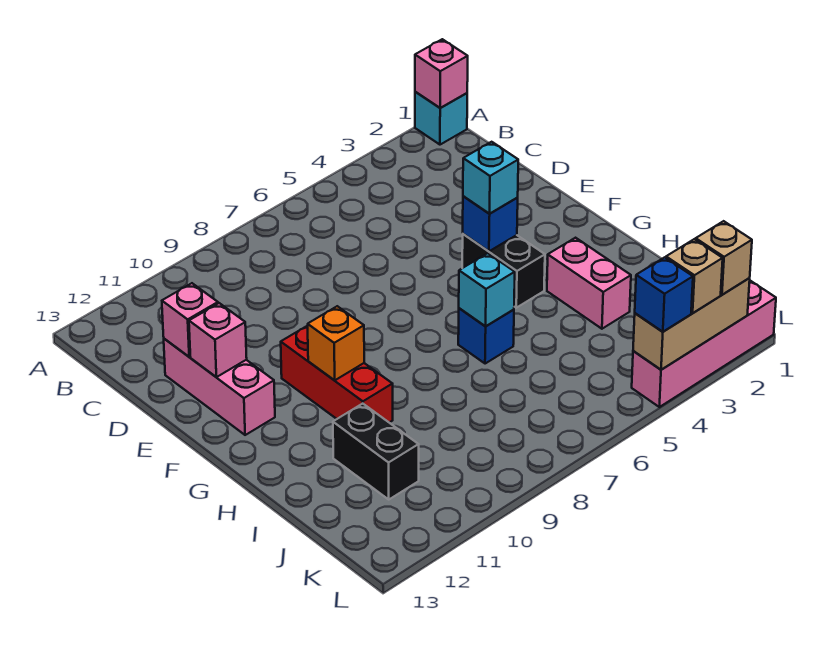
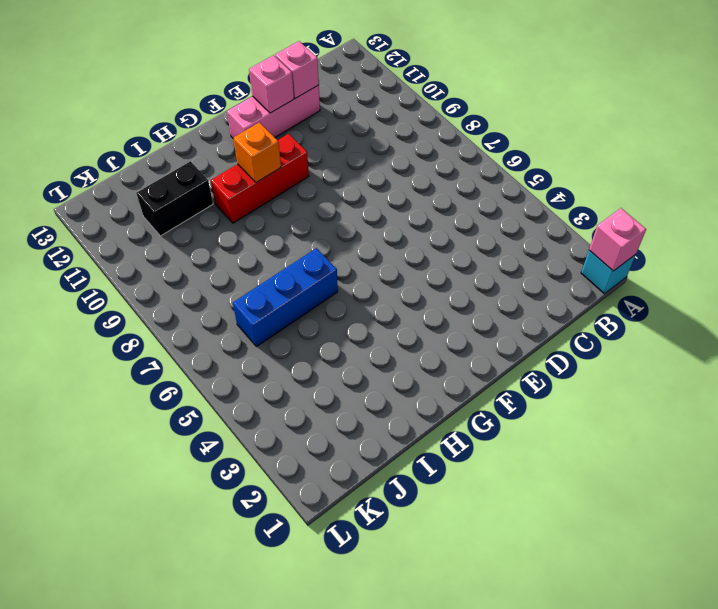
blue 1x3 brick [233,248,338,347] -> blue 1x1 brick [458,308,514,364]
none -> black 1x2 brick [462,234,545,308]
none -> pink 1x2 brick [547,238,631,329]
none -> pink 1x4 brick [632,281,776,407]

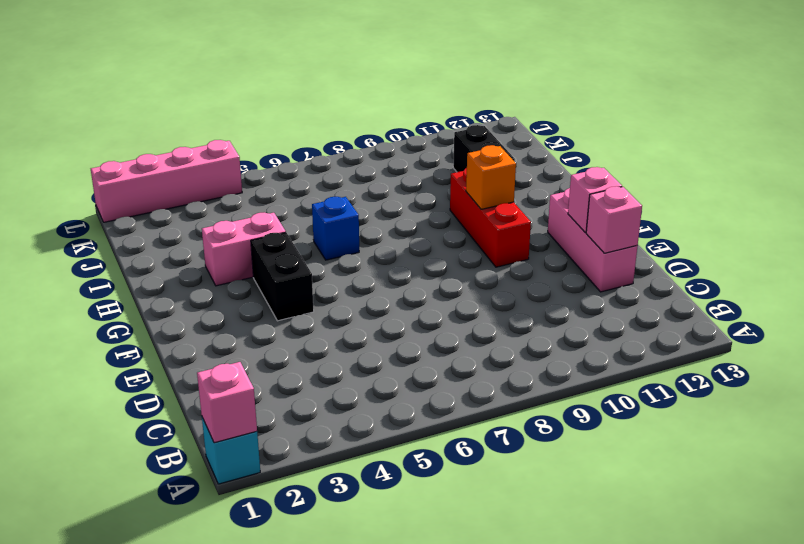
pink 1x2 brick [202,213,286,286] -> pink 1x2 brick turned to [547,238,631,329]
none -> blue 1x1 brick [463,196,518,251]
none -> cyan 1x1 brick [459,253,515,326]
none -> tan 1x3 brick [633,278,750,370]

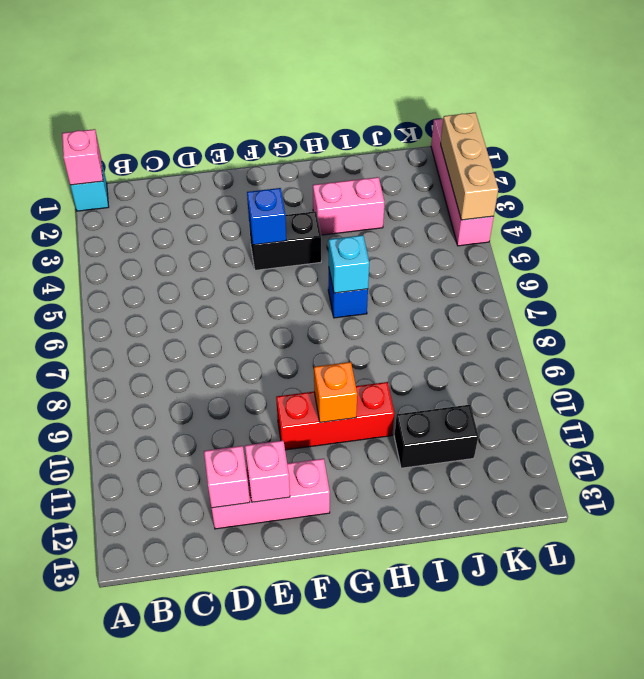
none -> cyan 1x1 brick [463,142,518,214]
none -> tan 1x1 brick [696,221,752,295]
none -> tan 1x1 brick [666,239,723,313]

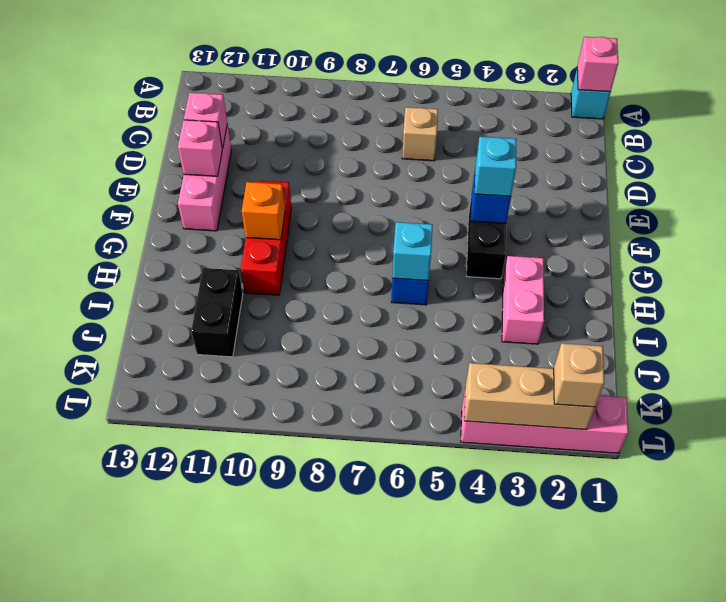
tan 1x1 brick [402,107,438,161] -> tan 1x1 brick moved to [666,239,723,313]
none -> blue 1x1 brick [635,257,693,332]

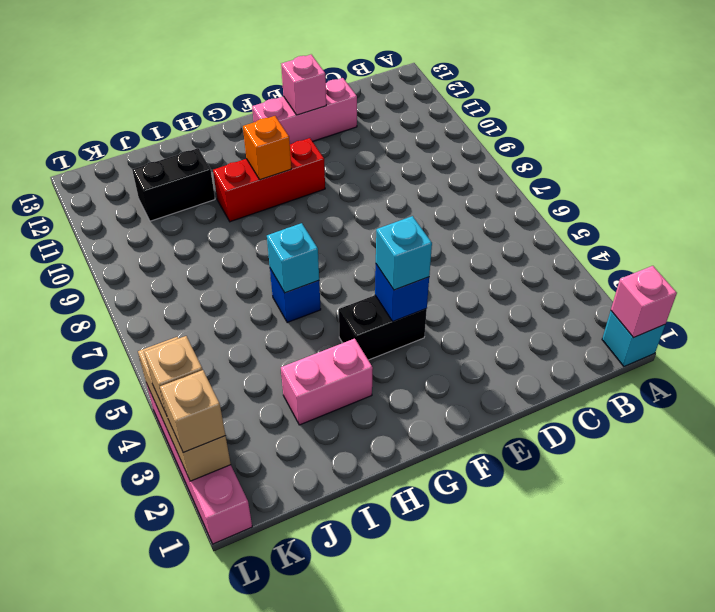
none -> pink 1x1 brick [162,283,218,357]
none -> blue 1x1 brick [635,257,693,332]

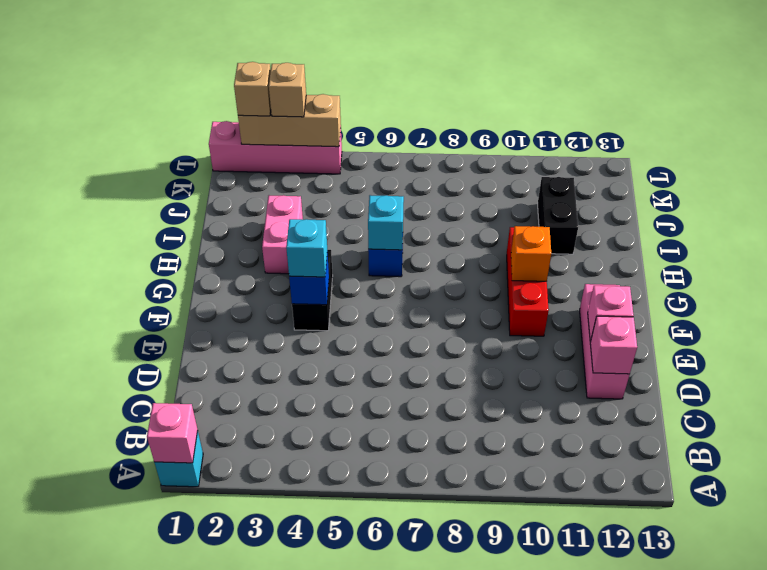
none -> blue 1x1 brick [635,257,693,332]

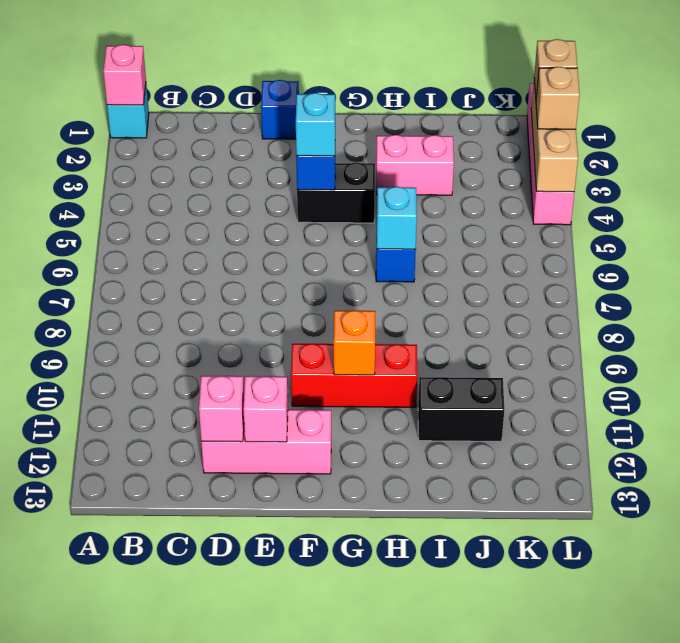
blue 1x1 brick [261,80,299,139] -> blue 1x1 brick moved to [635,257,693,332]

